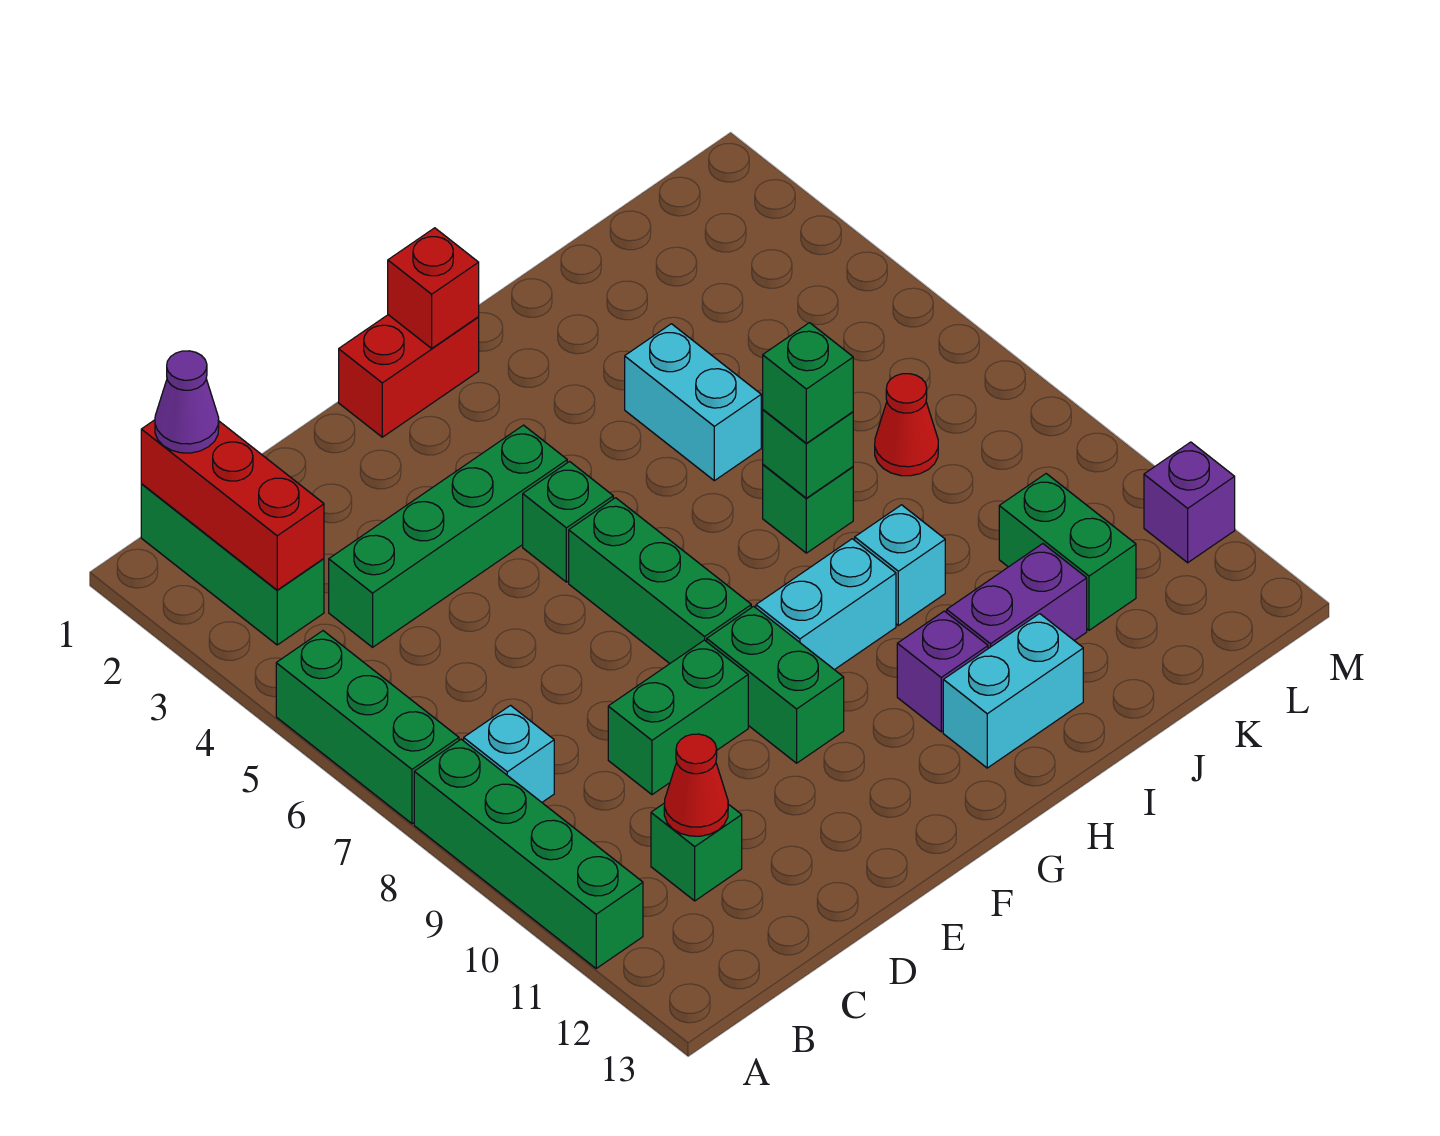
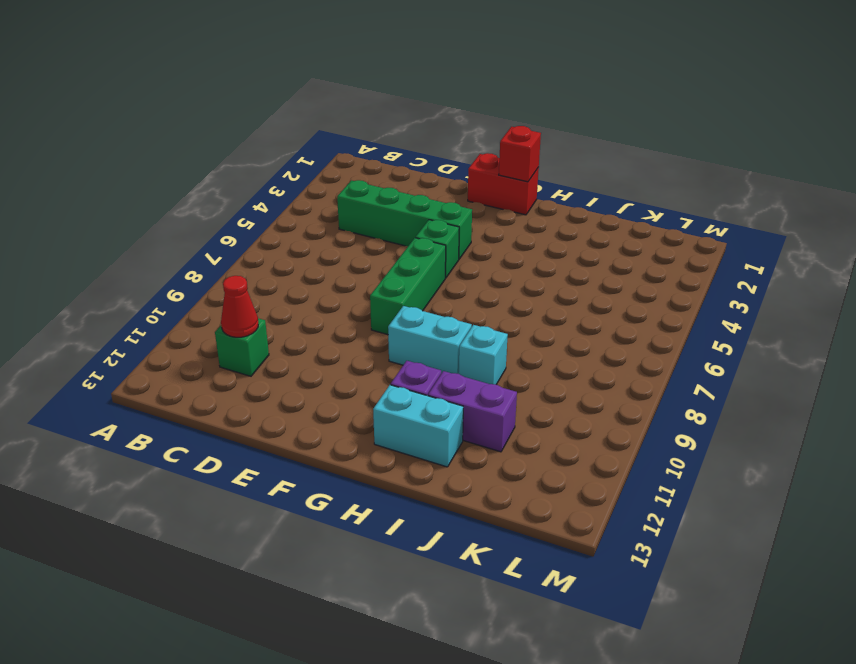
none -> green 1x3 brick [276,631,459,824]
none -> green 1x4 brick [414,739,643,968]
none -> green 1x3 brick [141,484,324,645]

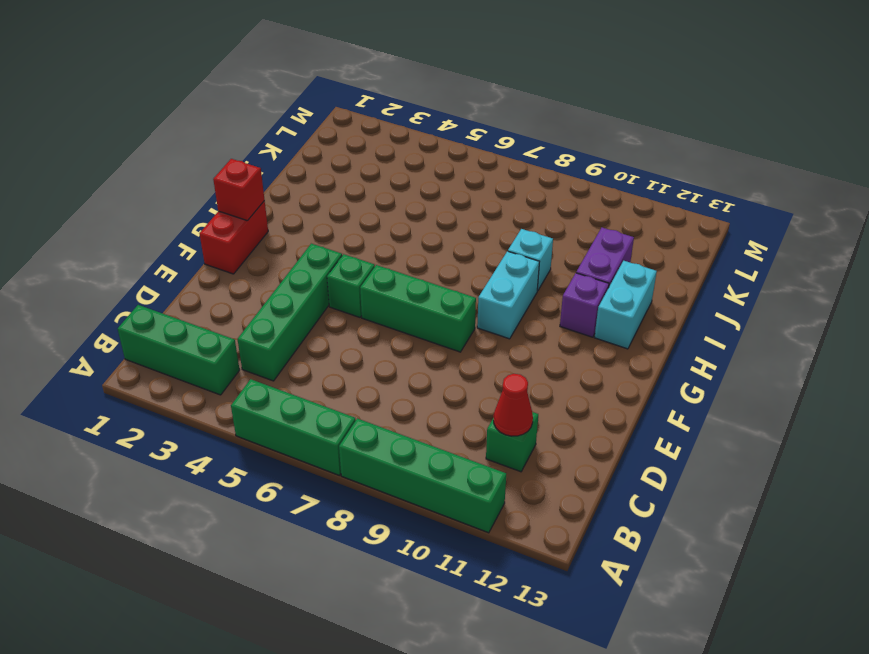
none -> cyan 1x1 brick [464,706,554,802]
none -> green 1x2 brick [608,640,748,795]
none -> green 1x2 brick [707,606,844,763]

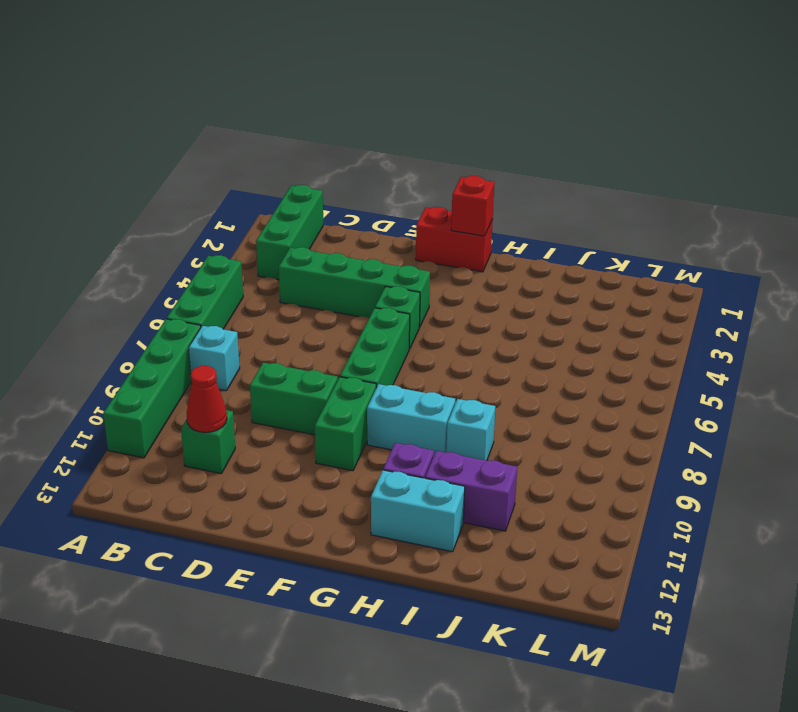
none -> cyan 1x2 brick [625,324,761,481]
none -> green 1x1 brick [763,465,853,553]
none -> red 1x1 cone [875,374,938,476]

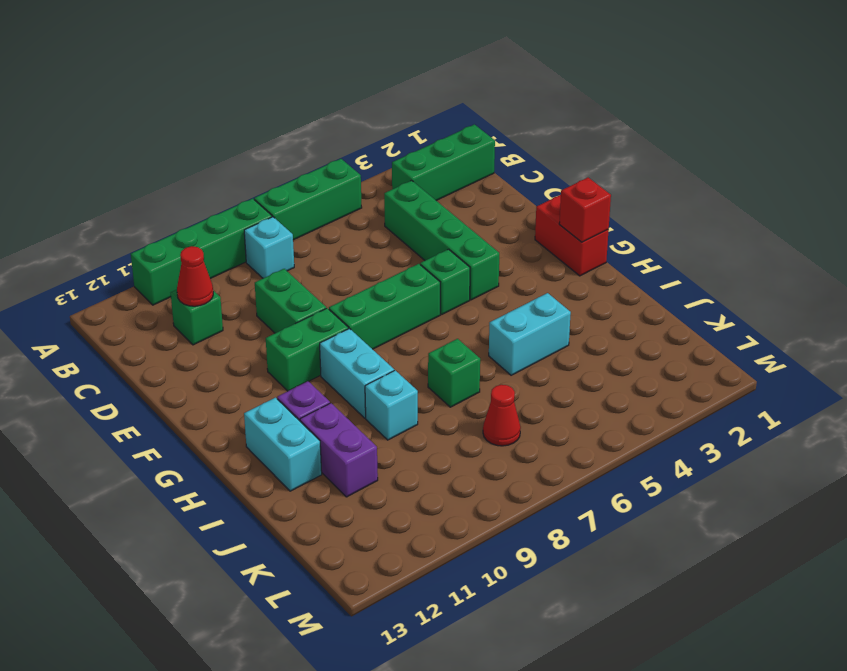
none -> green 1x2 brick [999,474,1136,630]
none -> purple 1x1 brick [1144,442,1235,563]
none -> red 1x3 brick [141,420,324,590]

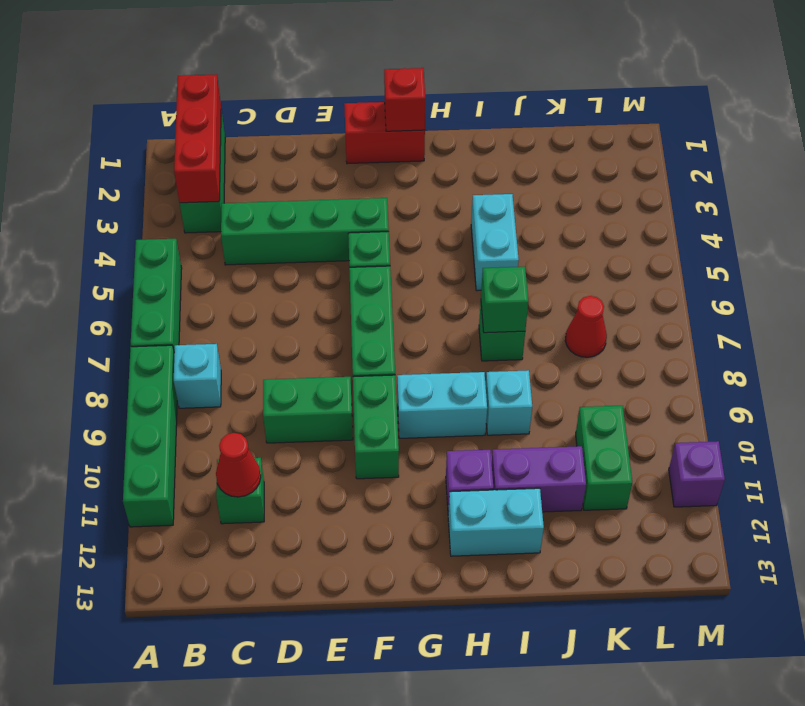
none -> purple 1x1 cone [155,351,219,453]
none -> green 1x1 brick [763,323,853,443]

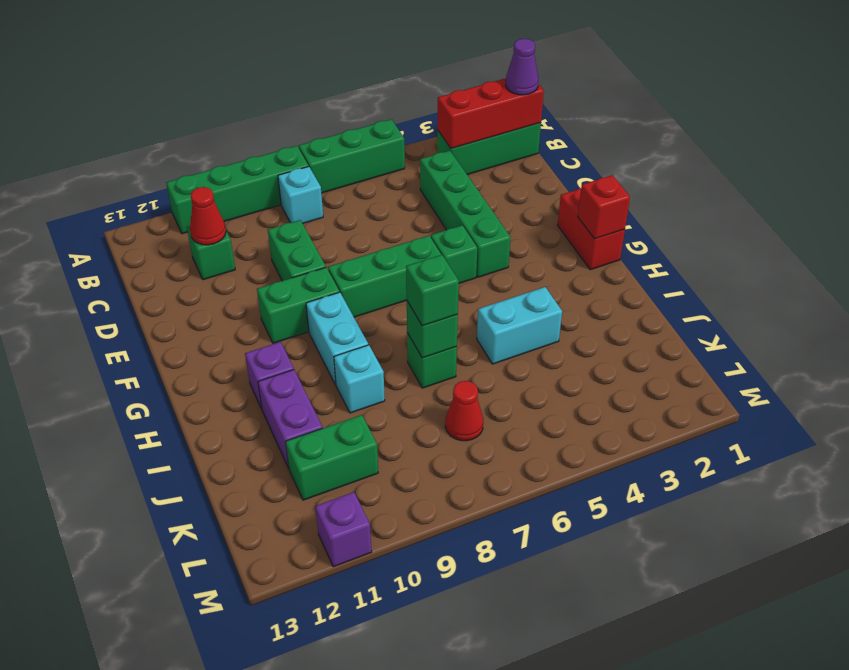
none -> cyan 1x2 brick [943,614,1083,768]

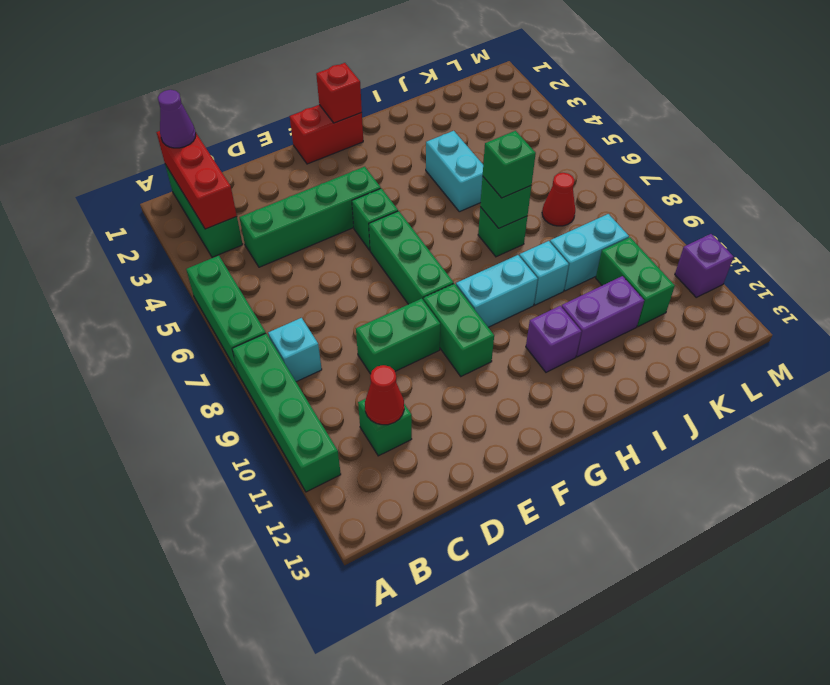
cyan 1x2 brick [550,214,629,291] -> cyan 1x2 brick moved to [943,614,1083,768]

